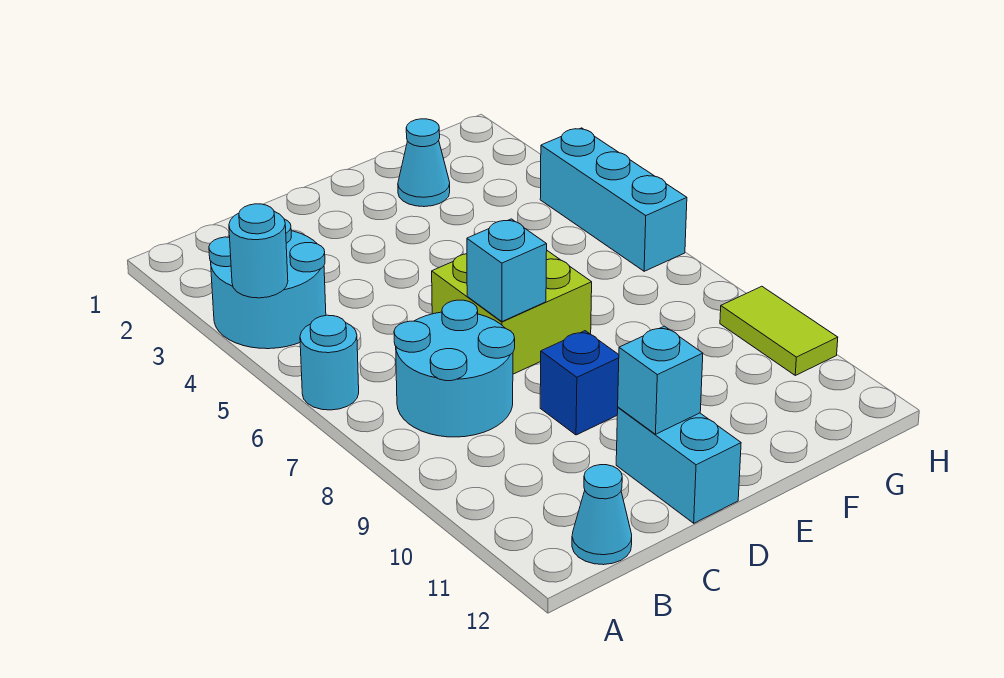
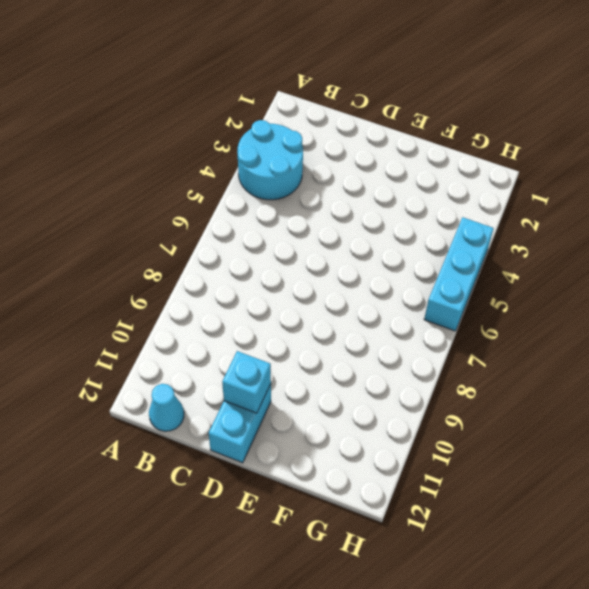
none -> cyan 1x1 round brick [300,315,359,410]
none -> cyan 2x2 round brick [394,300,515,437]
none -> lime 2x2 brick [432,251,592,374]

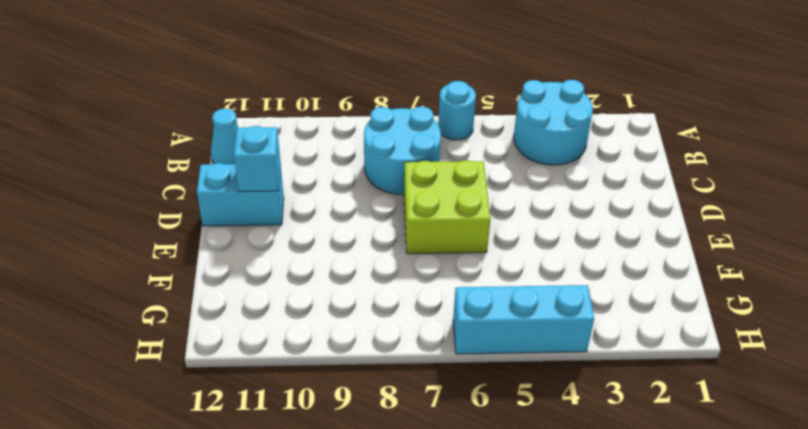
none -> blue 1x1 brick [540,331,619,435]
none -> cyan 1x1 cone [398,119,450,207]
none -> lime 1x2 tile [720,286,838,375]

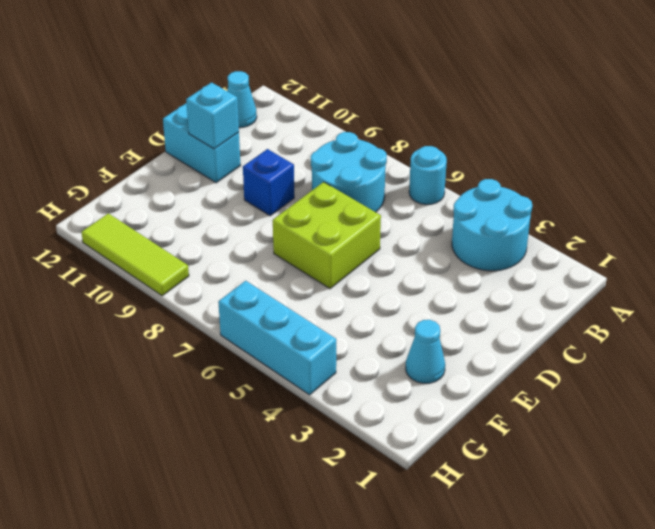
lime 1x3 tile [81,213,189,296] -> lime 1x2 tile [720,286,838,375]
none -> cyan 1x1 round brick [229,204,288,298]
none -> cyan 1x1 brick [467,219,547,322]

